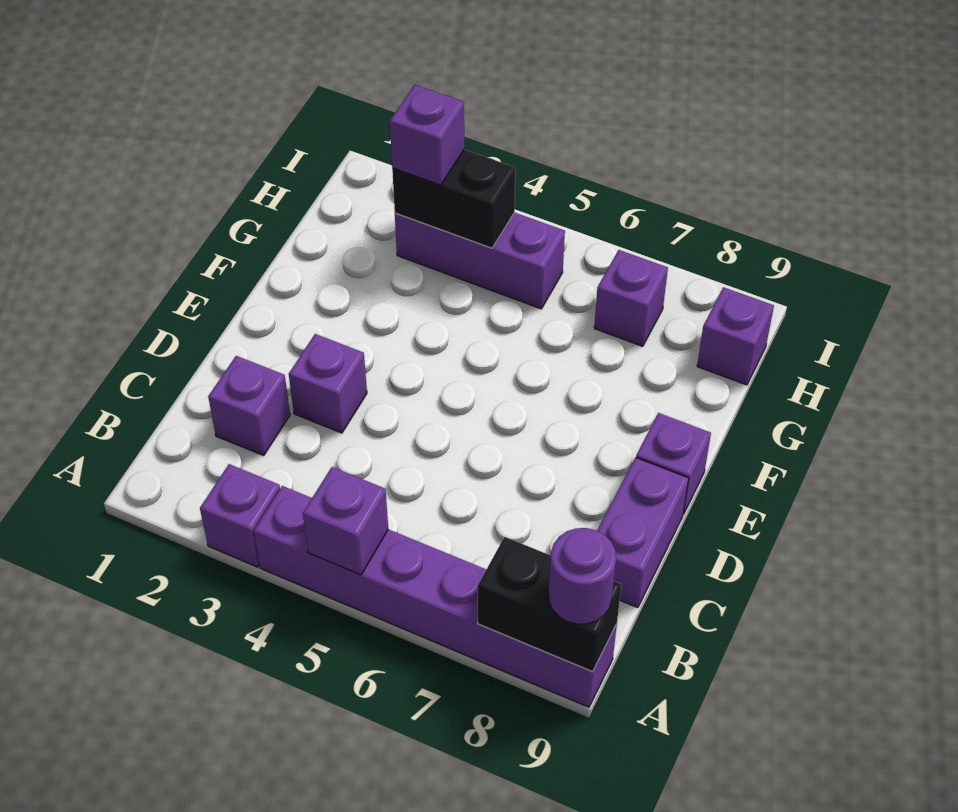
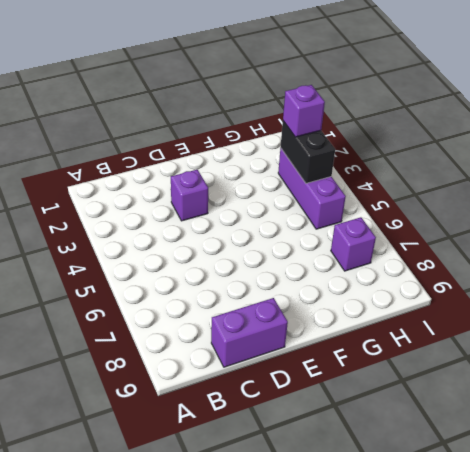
none -> purple 1x1 brick [200,464,280,567]
none -> purple 1x6 brick [254,486,617,707]
none -> purple 1x1 brick [208,356,290,455]

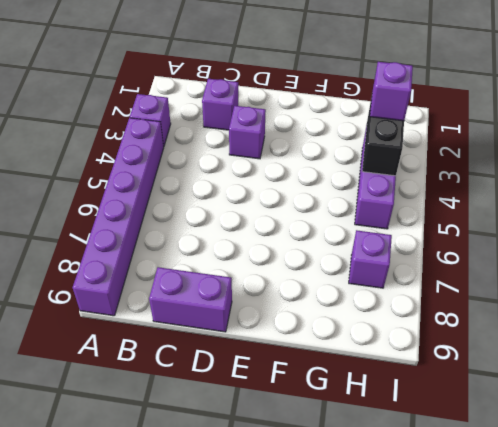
none -> purple 1x1 brick [636,413,711,514]
none -> purple 1x1 brick [697,287,774,385]
none -> purple 1x1 brick [303,467,388,575]

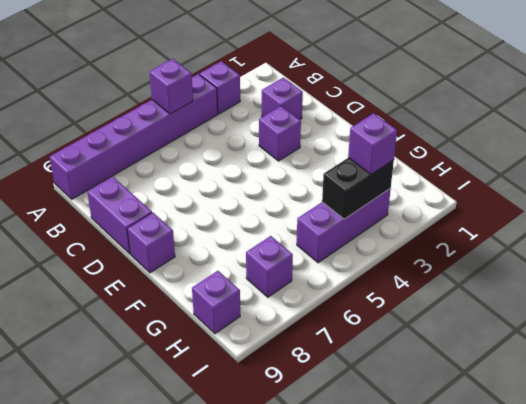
none -> black 1x2 brick [478,537,622,672]
none -> purple 1x1 round brick [549,528,616,624]

